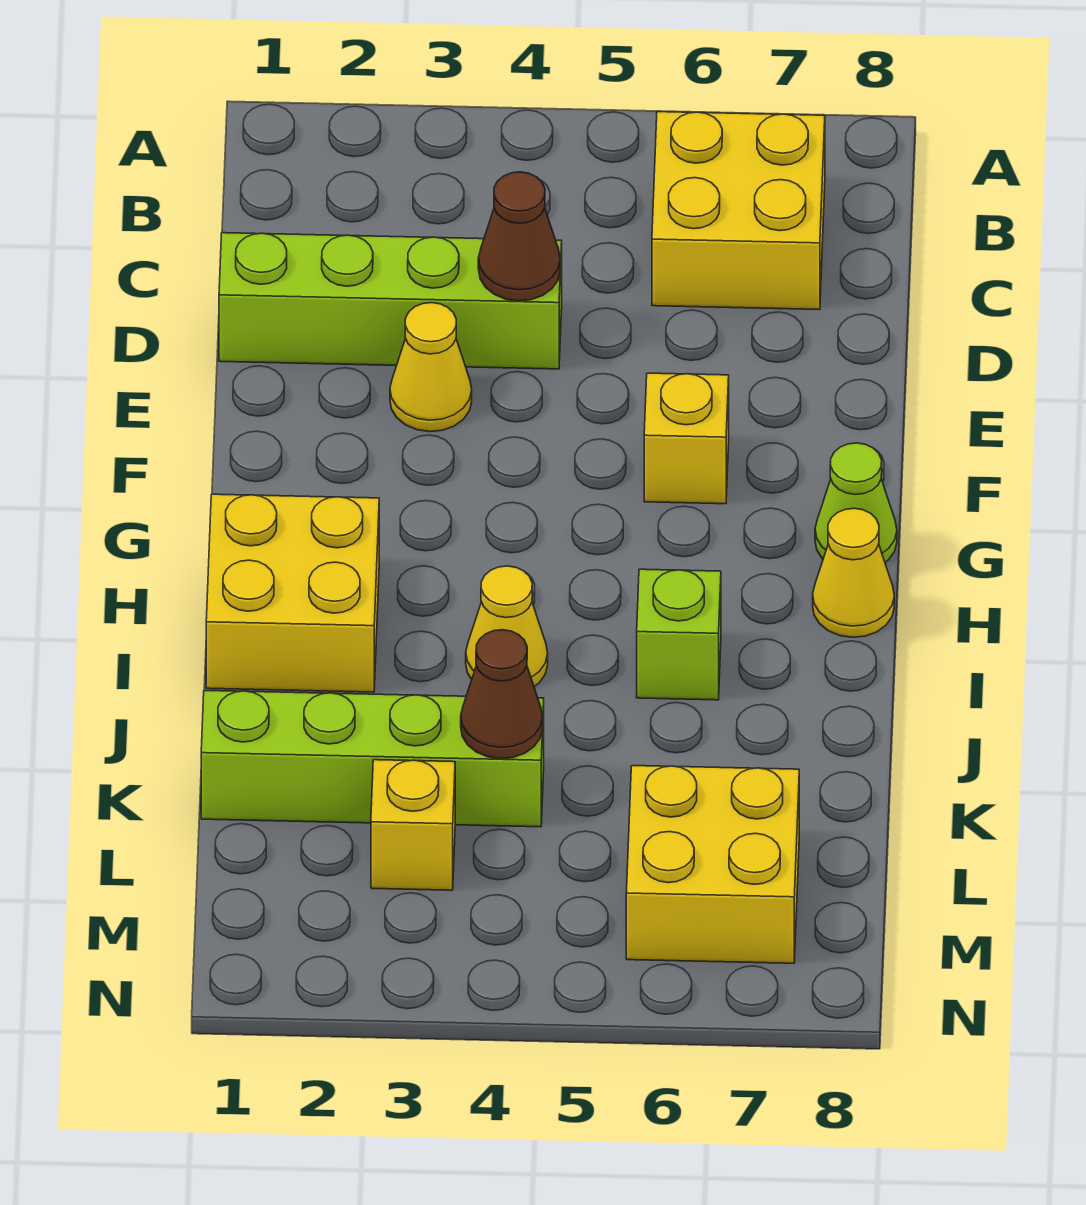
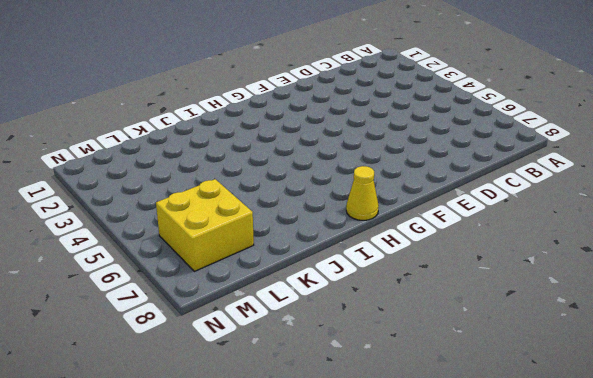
none -> yellow 2x2 brick [652,112,825,310]
none -> lime 1x4 brick [219,233,562,369]
none -> yellow 1x1 cone [390,303,472,432]

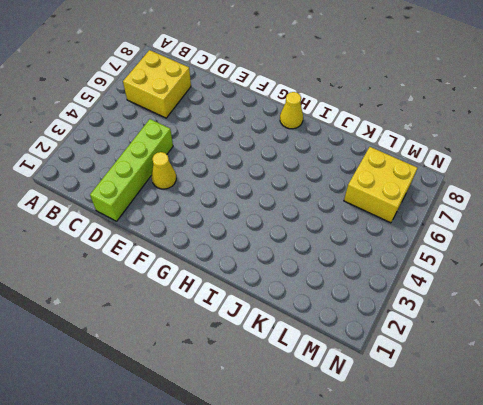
none -> yellow 1x1 brick [644,373,729,504]
none -> lime 1x1 cone [815,443,897,562]
none -> yellow 2x2 brick [206,494,379,692]

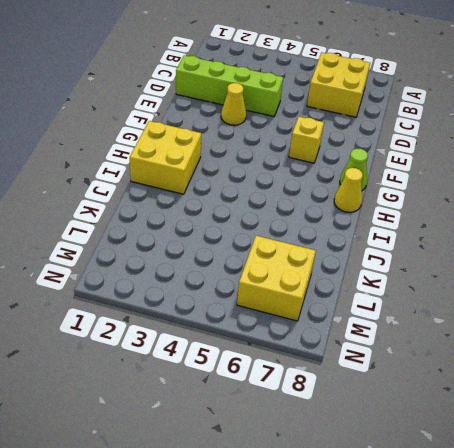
none -> yellow 1x1 cone [466,566,548,686]
none -> lime 1x1 brick [637,569,721,700]
none -> lime 1x4 brick [201,690,544,827]

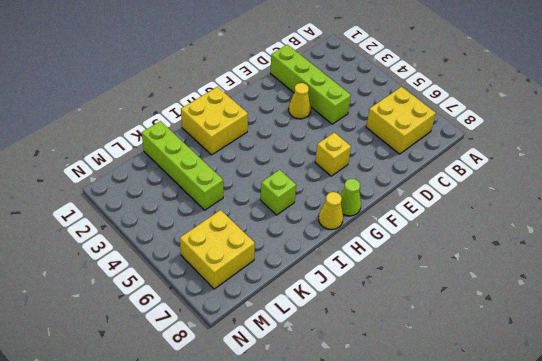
none -> yellow 1x1 cone [466,566,548,686]
none -> yellow 1x1 brick [371,760,455,890]
none -> brown 1x1 cone [478,172,560,301]

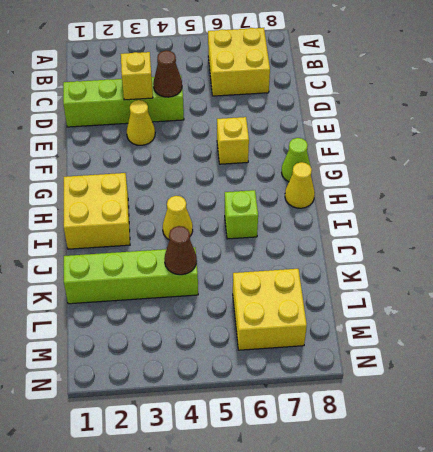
yellow 1x1 brick [121,52,153,100] -> yellow 1x1 brick moved to [371,760,455,890]

